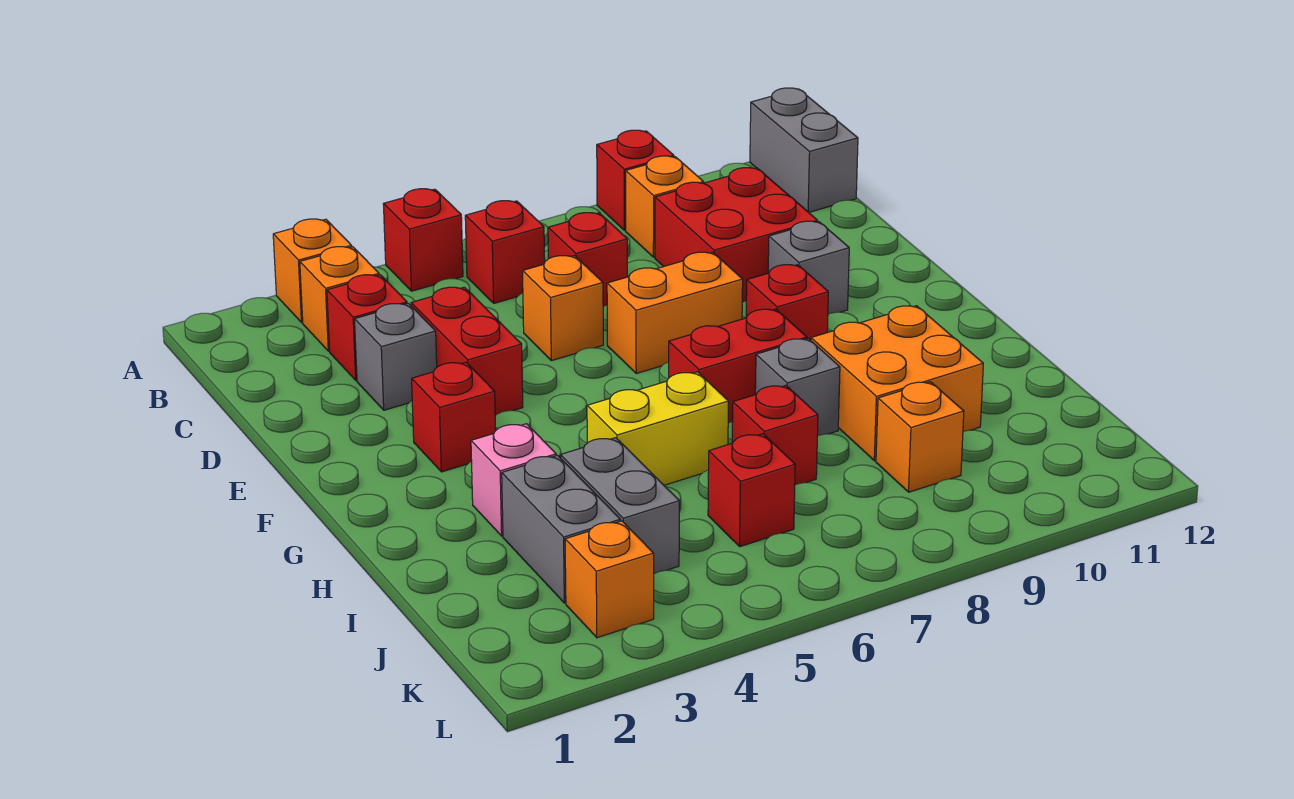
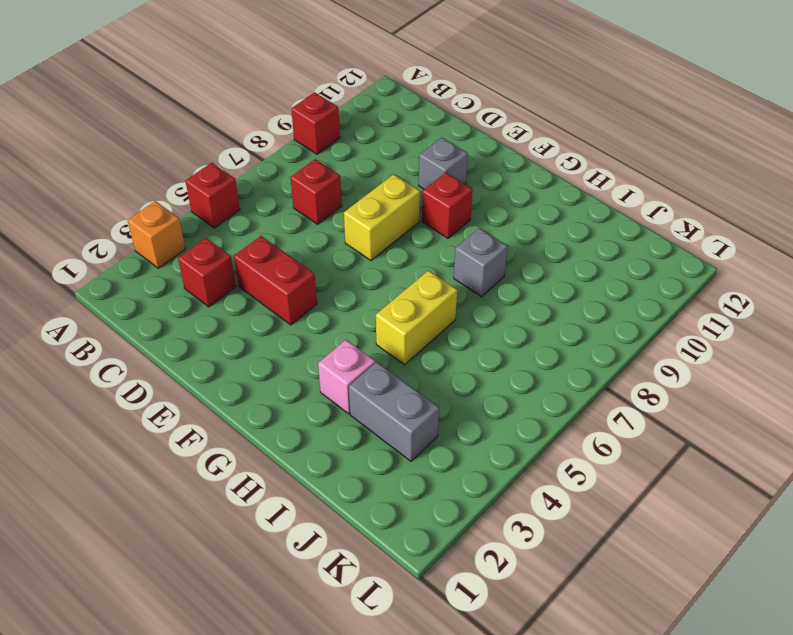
yellow 1x2 brick [344,174,420,260] -> orange 1x2 brick [607,252,743,373]
none -> grey 1x2 brick [750,88,858,212]
none -> orange 1x1 brick [300,247,379,351]
none -> red 1x1 brick [465,201,545,303]

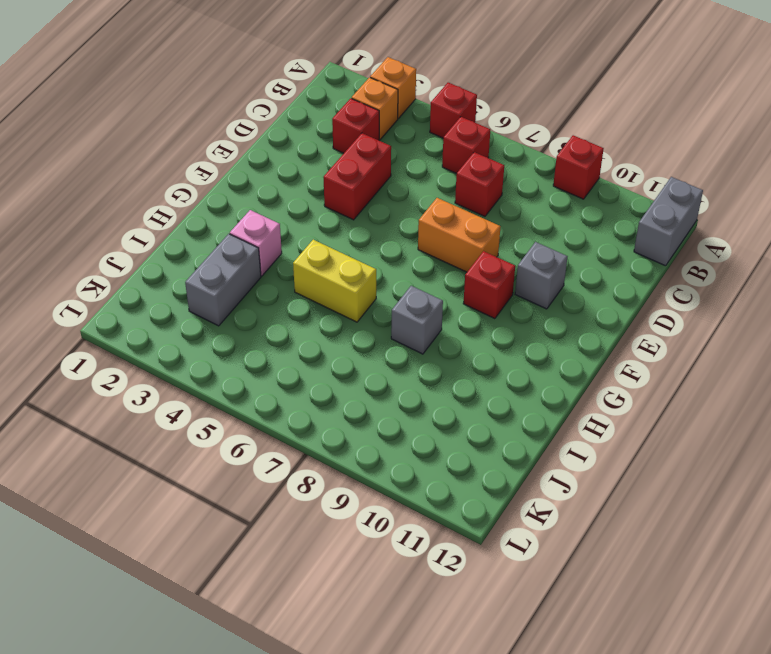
none -> orange 1x1 brick [626,156,704,257]
none -> red 2x2 brick [655,168,817,302]
none -> grey 1x1 brick [355,303,437,410]

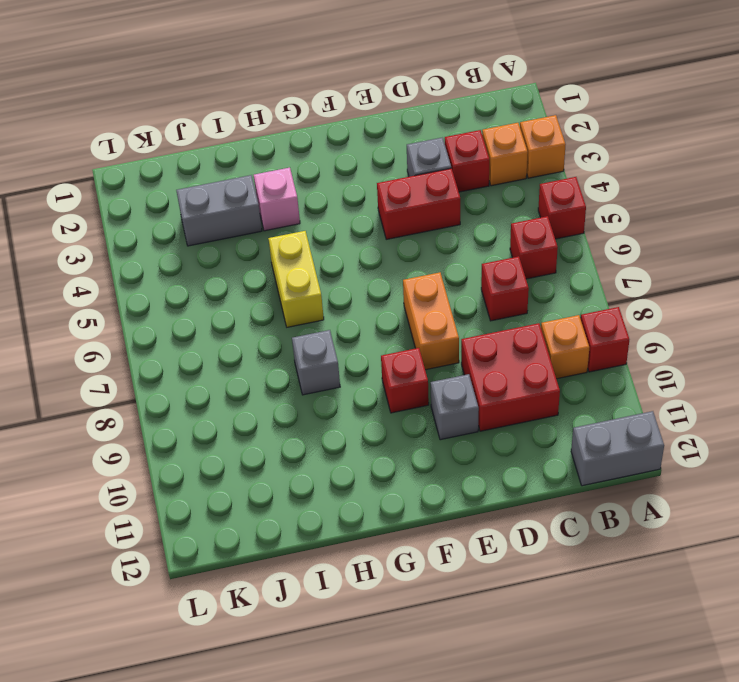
none -> orange 1x1 brick [523,256,603,361]
none -> red 1x1 brick [412,362,496,472]
none -> red 1x2 brick [669,309,807,423]

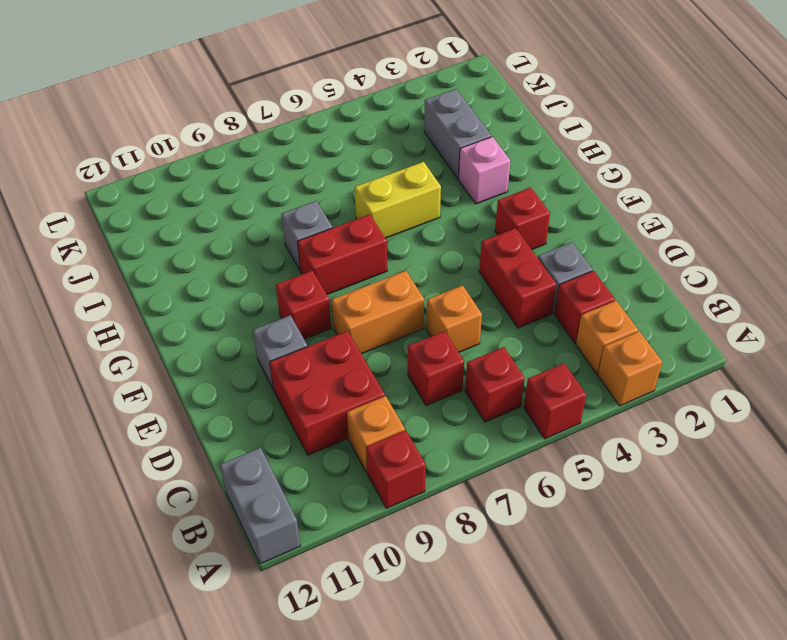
none -> orange 2x2 brick [811,306,983,461]
none -> grey 1x2 brick [561,438,679,574]
none -> red 1x1 brick [732,385,818,485]

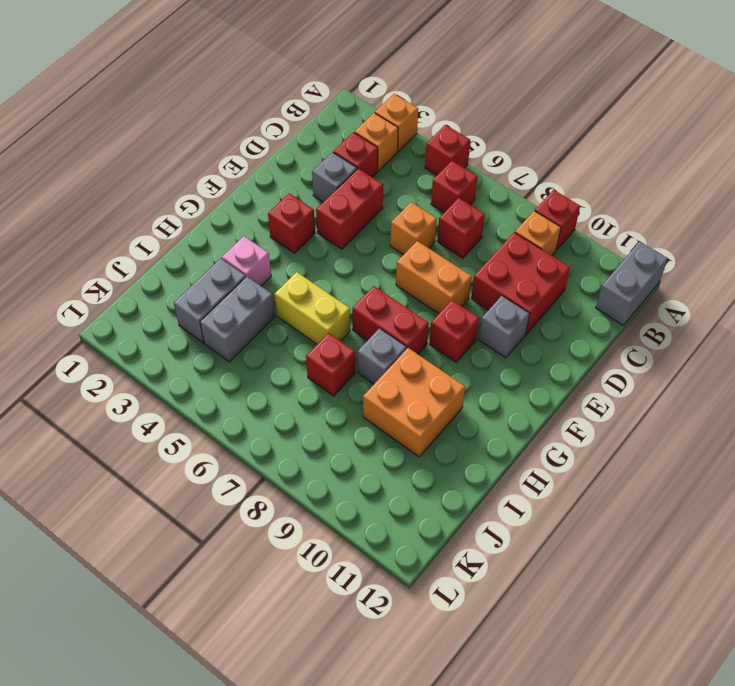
none -> red 1x1 brick [708,434,795,547]
none -> orange 1x1 brick [876,382,964,492]
none -> orange 1x1 brick [565,521,654,638]

